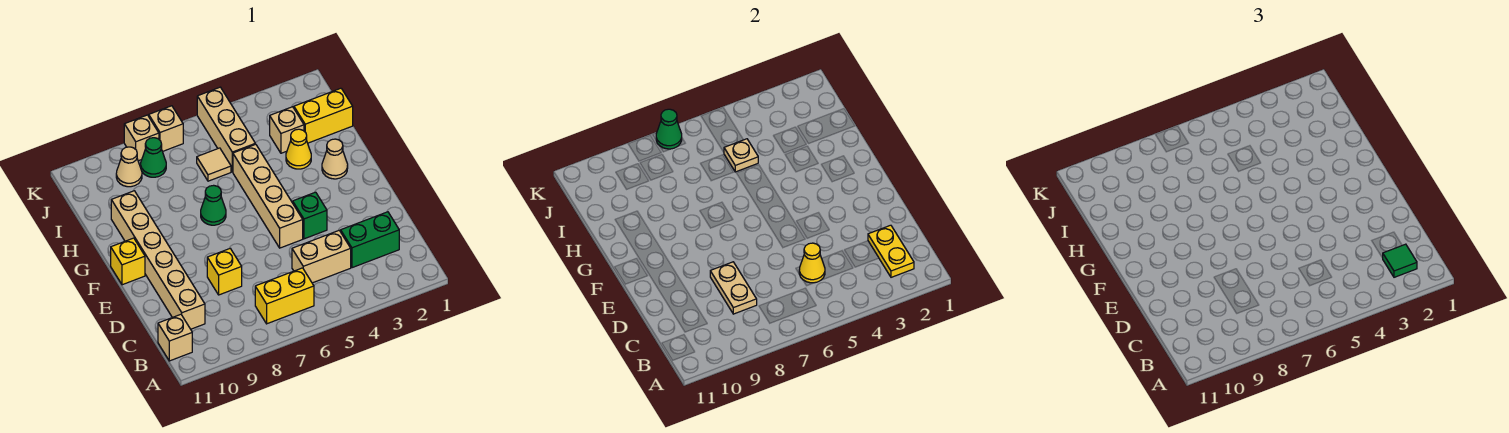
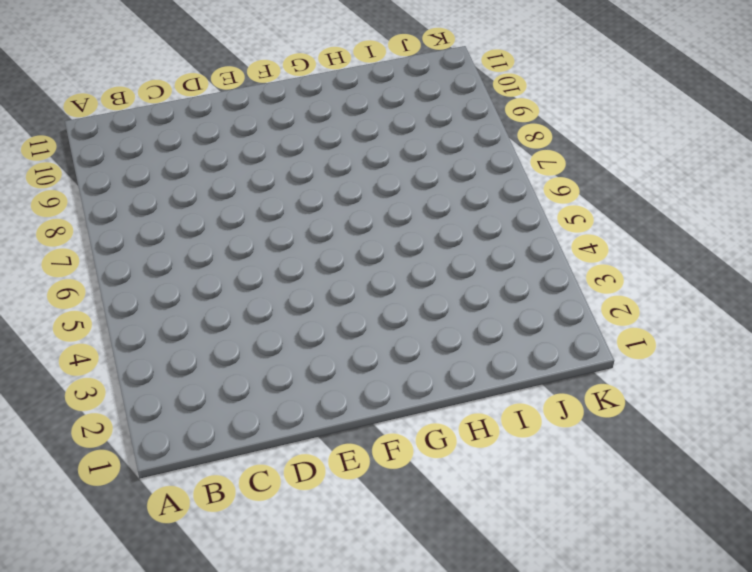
none -> yellow 1x2 brick [255,268,314,324]
none -> tan 1x1 brick [158,314,192,361]
none -> green 1x2 brick [341,212,399,268]

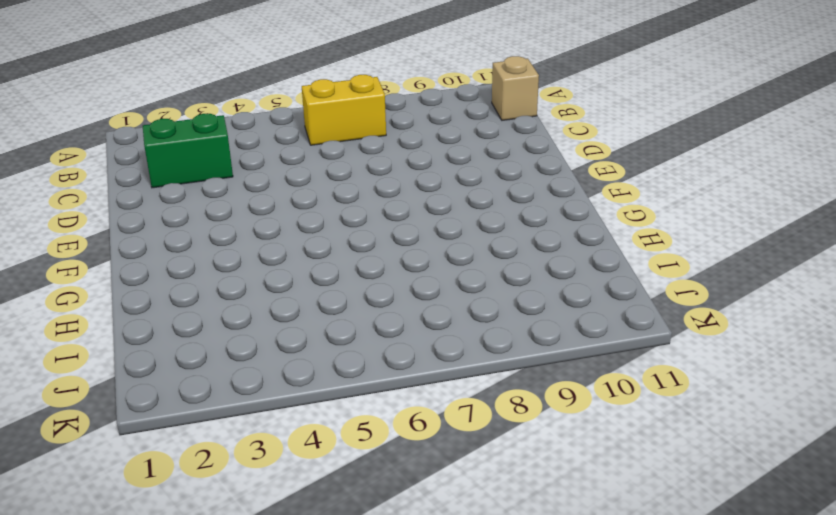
none -> tan 1x2 brick [292,230,351,283]
none -> tan 1x6 brick [111,191,205,329]
none -> yellow 1x1 brick [207,249,242,295]

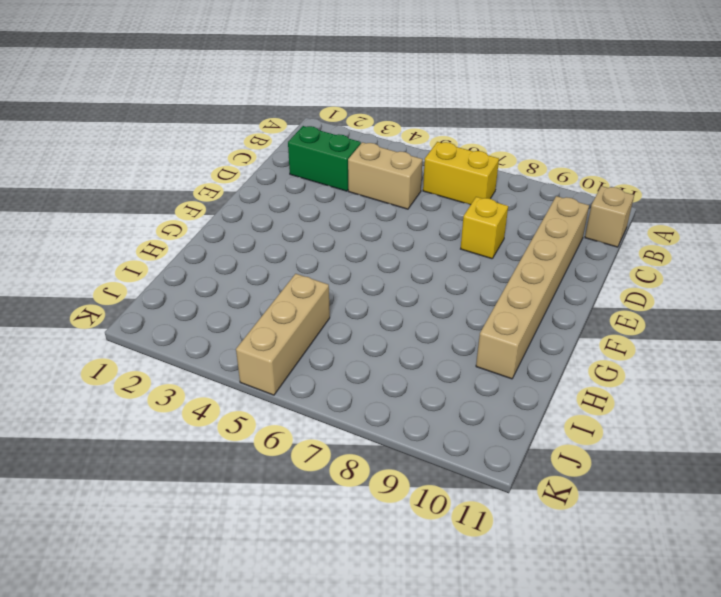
none -> green 1x1 brick [293,192,327,239]
none -> tan 1x4 brick [233,144,303,248]
none -> yellow 1x1 brick [111,238,145,285]

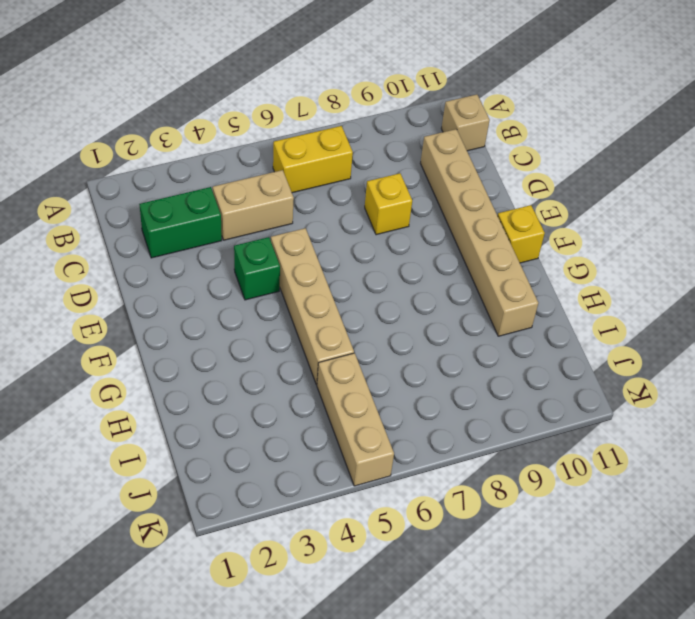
none -> tan 1x1 cone [322,139,348,179]
none -> green 1x1 cone [201,185,226,225]
none -> yellow 1x1 cone [286,129,311,169]

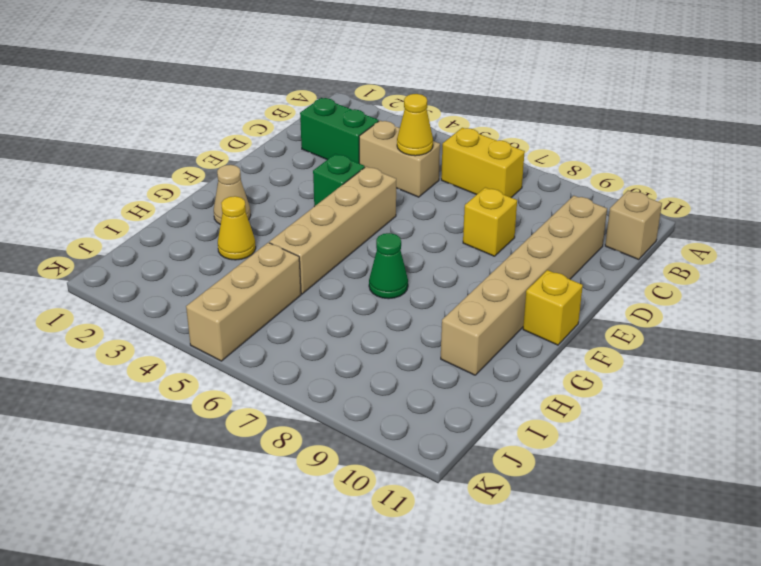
none -> yellow 1x2 brick [294,88,353,143]
none -> tan 1x1 brick [270,107,304,153]
none -> tan 1x1 tile [197,148,231,181]

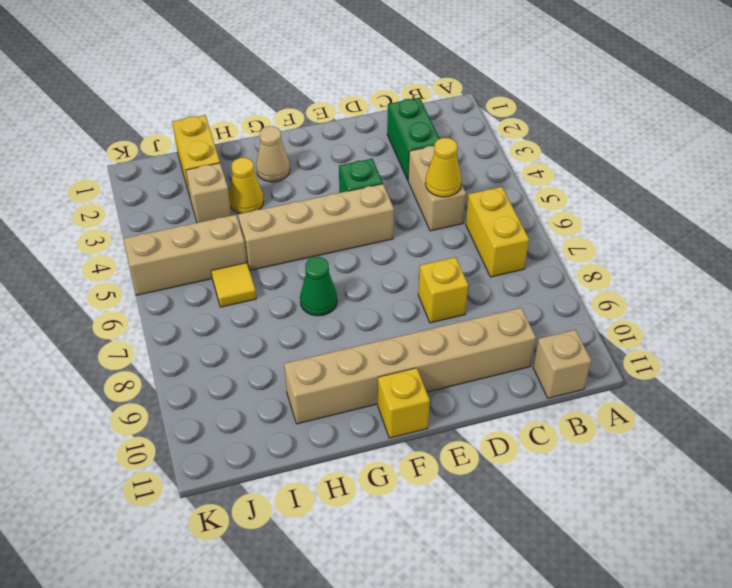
yellow 1x1 tile [211,263,256,307] -> tan 1x1 tile [197,148,231,181]
none -> green 1x1 cone [141,138,166,177]
none -> tan 1x1 cone [116,147,142,187]
none -> tan 1x1 brick [149,106,183,151]

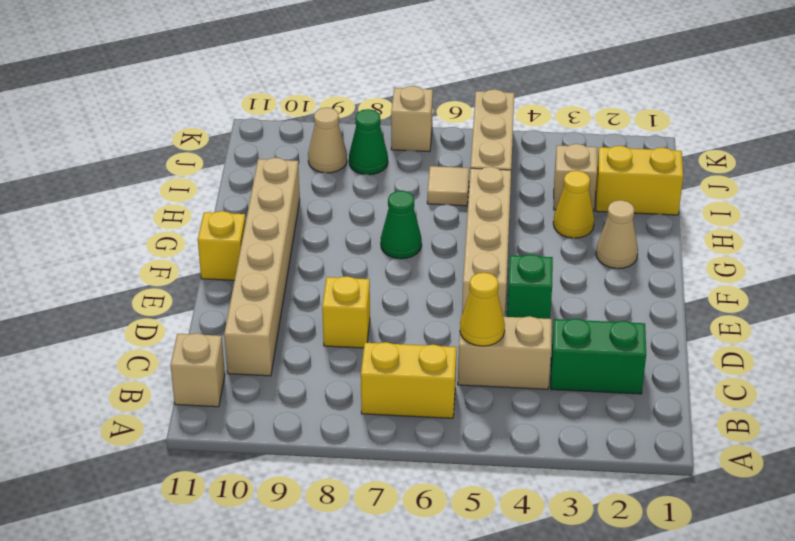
none -> tan 1x1 brick [124,115,159,161]
none -> yellow 1x2 plate [868,225,914,277]
none -> tan 1x2 plate [710,262,757,314]

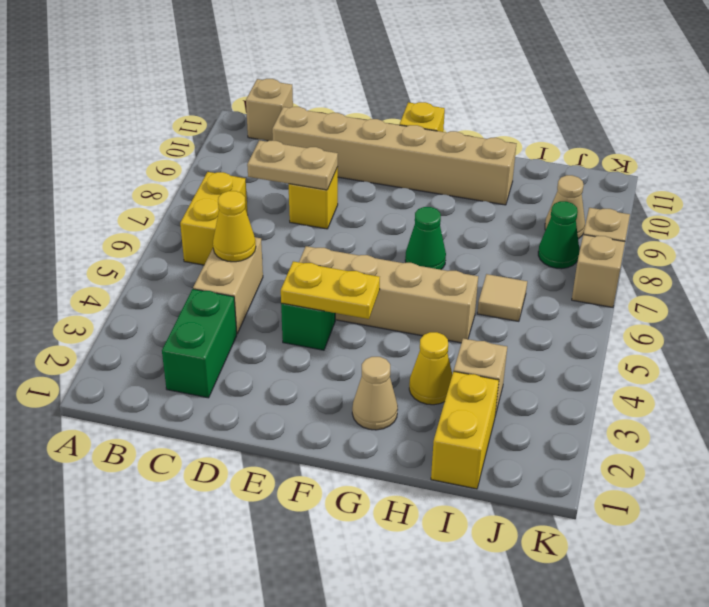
yellow 1x2 plate [281,261,380,319] -> yellow 1x2 plate moved to [868,225,914,277]
none -> tan 1x3 brick [197,87,255,172]
none -> tan 1x1 plate [724,139,758,172]
none -> green 1x1 cone [656,109,682,149]

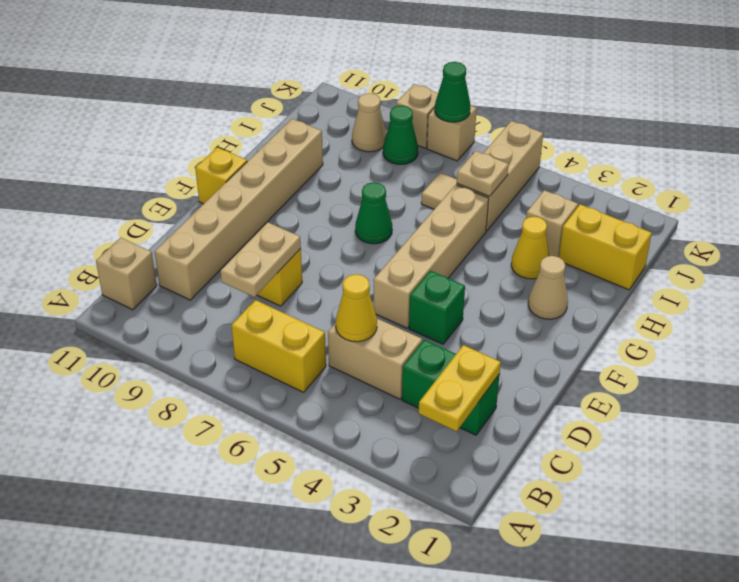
none -> green 1x1 tile [1383,244,1417,277]

